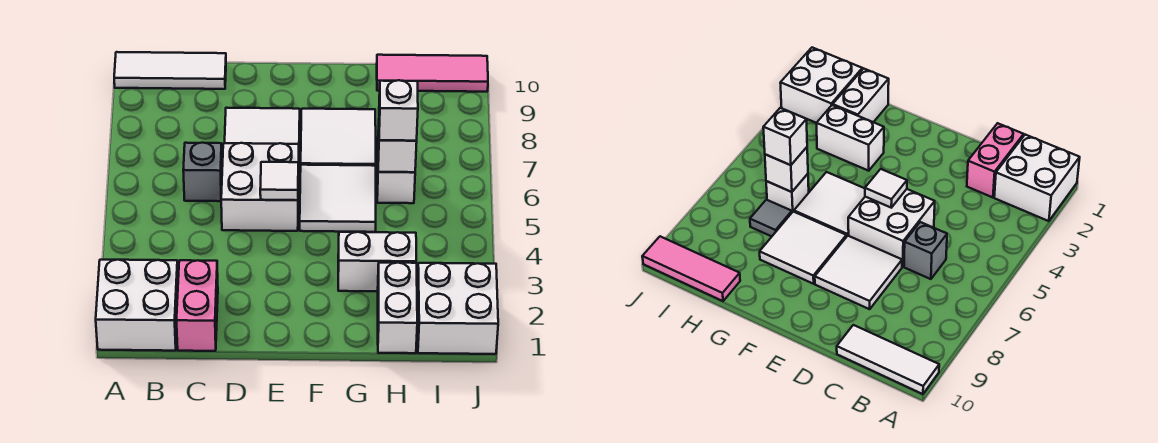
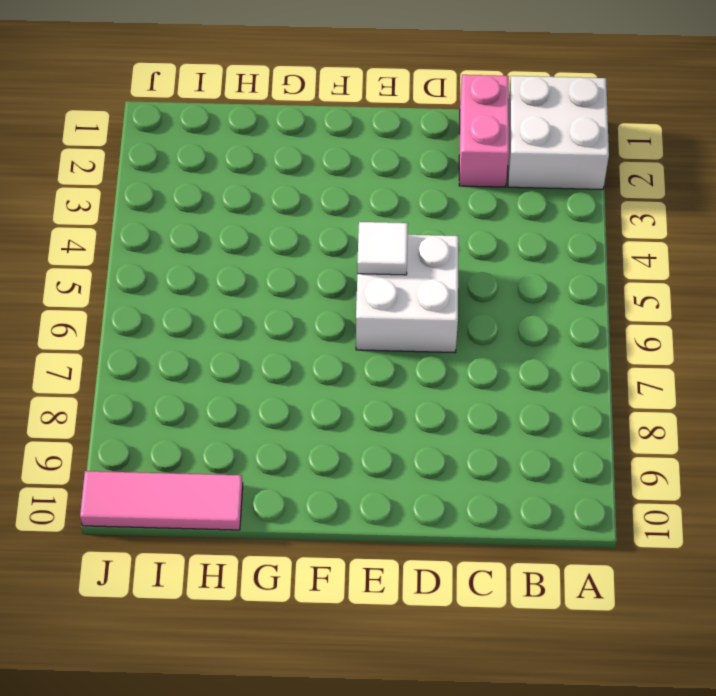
none -> white 1x3 tile [114,52,226,89]
none -> grey 1x1 brick [183,143,222,201]
none -> white 2x2 tile [225,108,300,165]

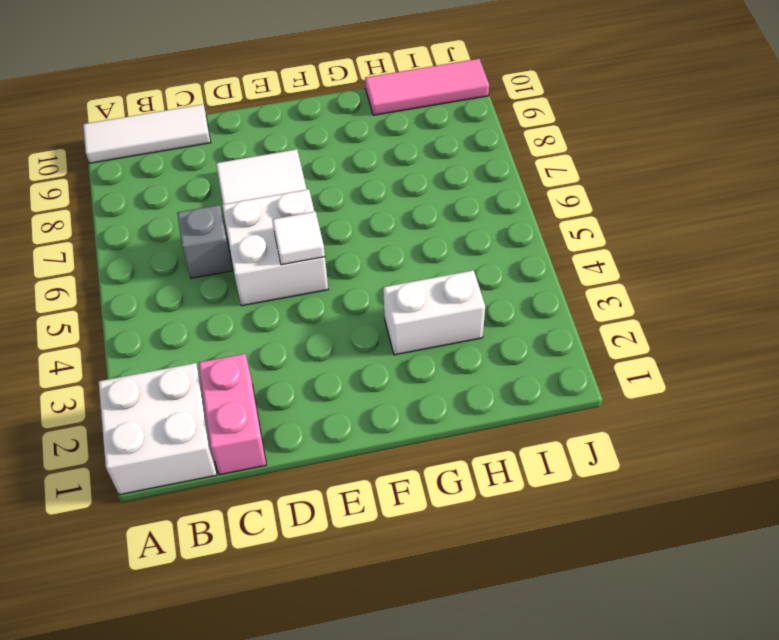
none -> white 2x2 tile [300,165,376,232]
none -> white 2x2 tile [301,109,376,166]
none -> white 1x2 brick [378,262,417,353]

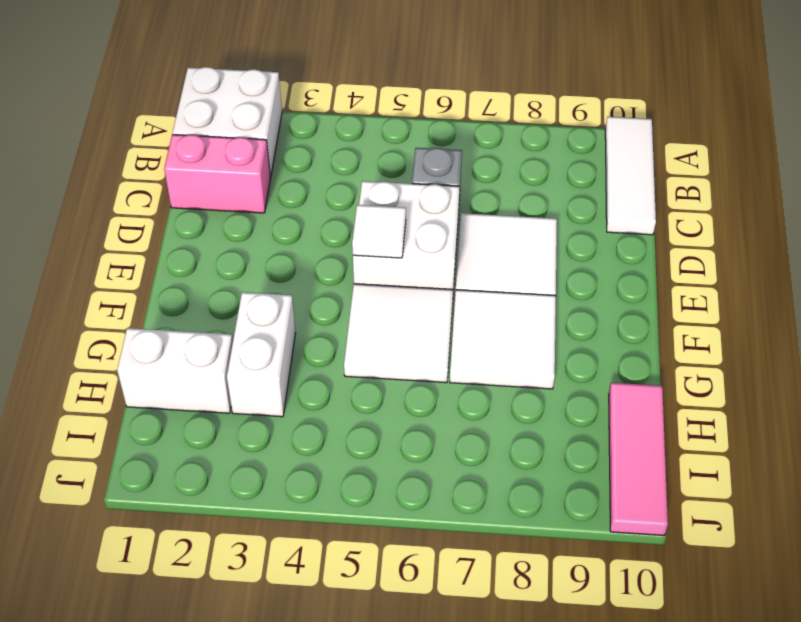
none -> white 1x1 brick [377,164,415,203]
none -> grey 1x1 tile [750,200,792,236]
none -> white 2x2 brick [417,263,498,354]

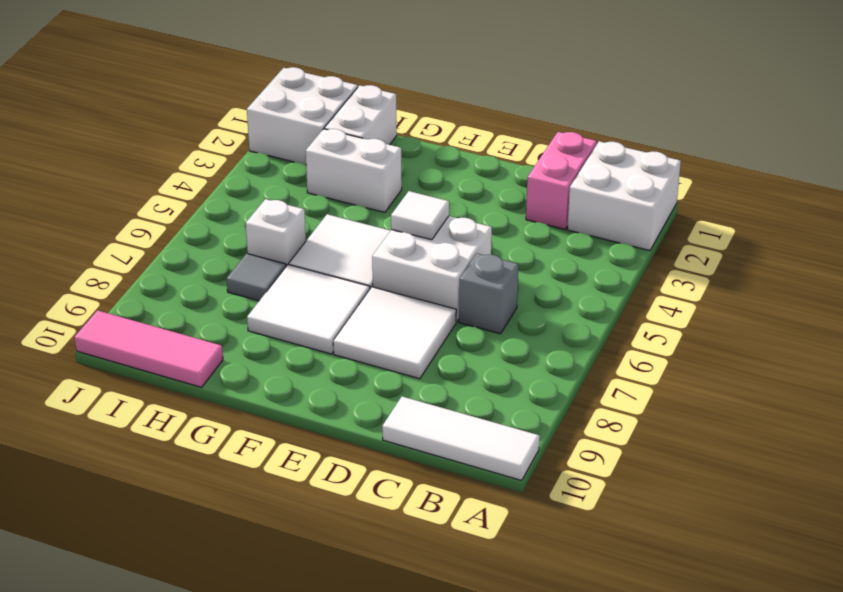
none -> white 1x1 brick [378,130,417,172]
none -> white 1x1 brick [379,80,418,141]

